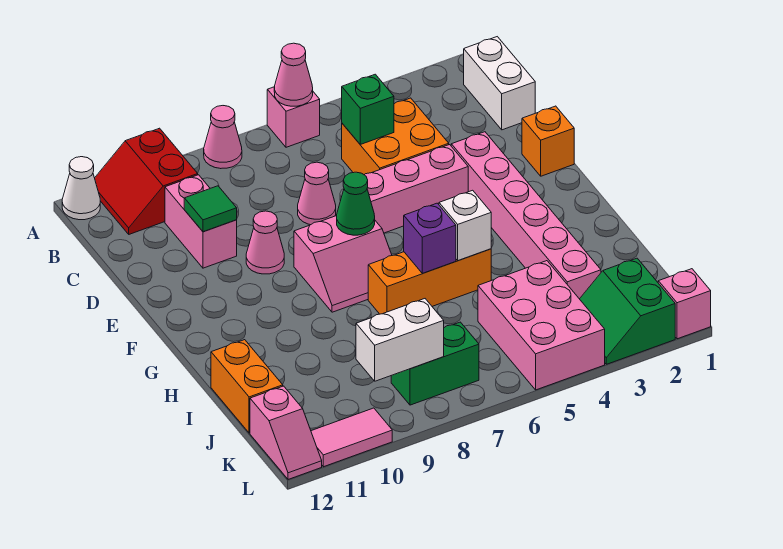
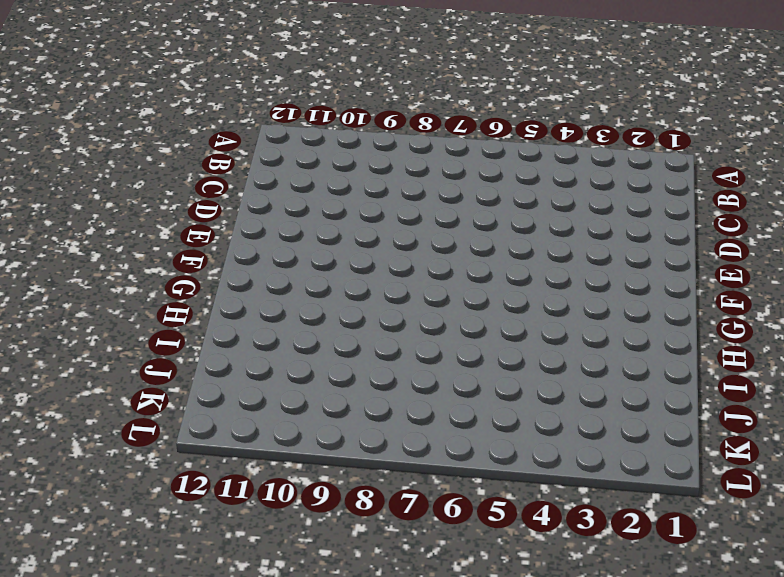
none -> pink 1x1 brick [267,87,320,147]
none -> pink 1x1 cone [204,106,242,169]
none -> red 2x2 slope [95,128,198,234]

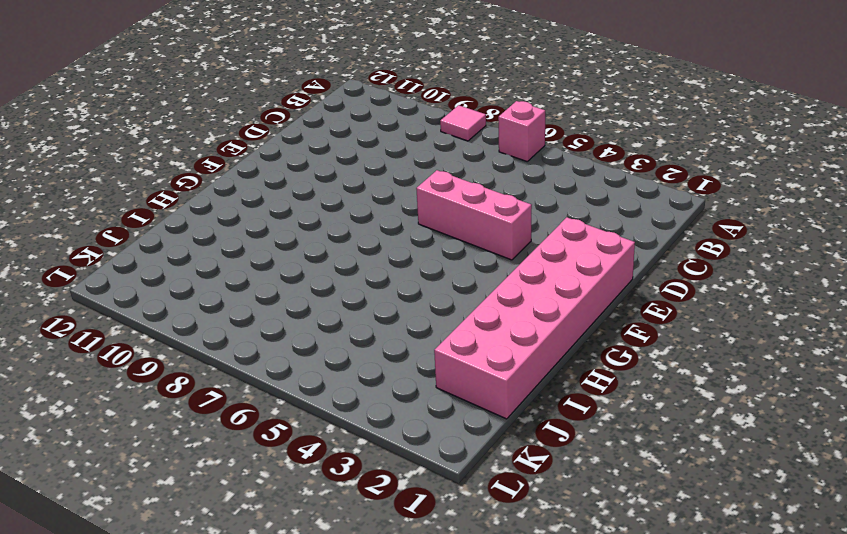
pink 1x1 tile [440,105,486,141] -> pink 1x1 cone [204,106,242,169]
pink 2x6 brick [434,217,635,419] -> orange 1x1 brick [522,106,574,176]
none -> red 2x2 slope [95,128,198,234]
none -> white 1x1 cone [62,157,100,220]
none -> white 1x2 brick [464,37,535,130]

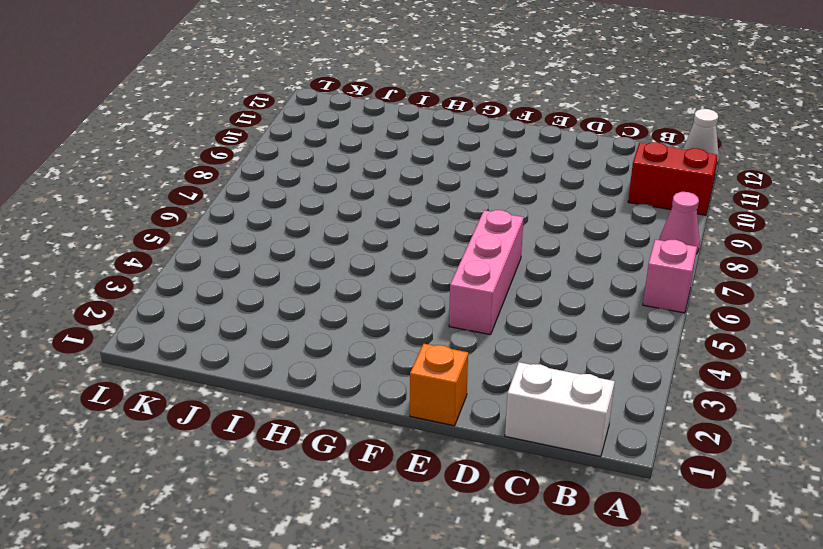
none -> orange 2x2 brick [342,98,449,174]
none -> pink 1x2 brick [165,175,237,268]
none -> pink 1x1 cone [298,162,336,225]

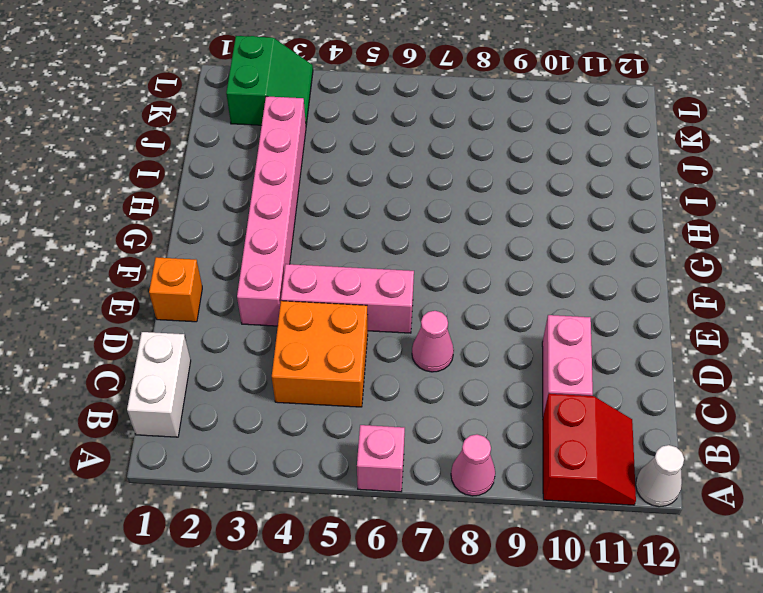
none -> pink 1x1 cone [246,211,284,274]
none -> pink 2x2 slope [294,216,392,312]
none -> orange 1x3 brick [368,249,491,314]

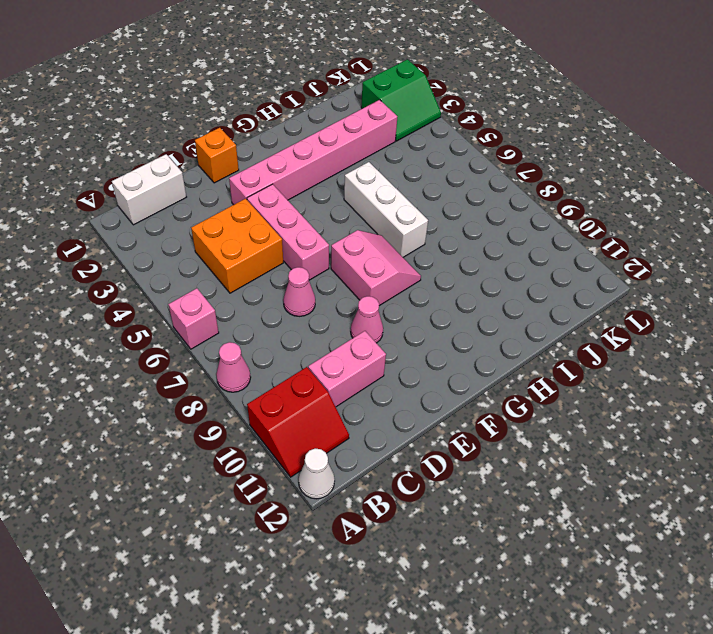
white 1x3 brick [344,162,428,257] -> orange 1x3 brick [368,249,491,314]
none -> orange 1x2 brick [211,340,283,433]
none -> pink 2x3 brick [478,261,605,390]
none -> green 1x2 brick [391,322,479,405]

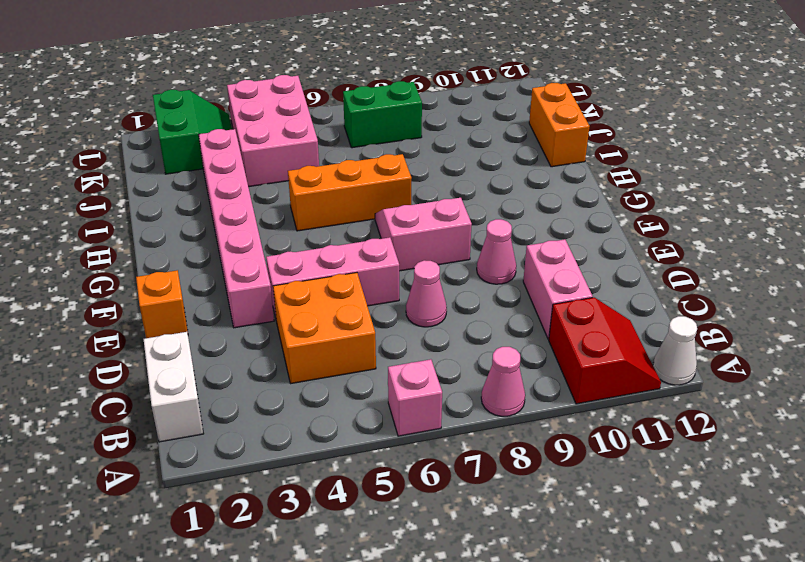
none -> pink 1x2 slope [250,386,322,479]
none -> pink 1x1 brick [658,269,711,339]
none -> pink 1x2 tile [311,408,392,467]

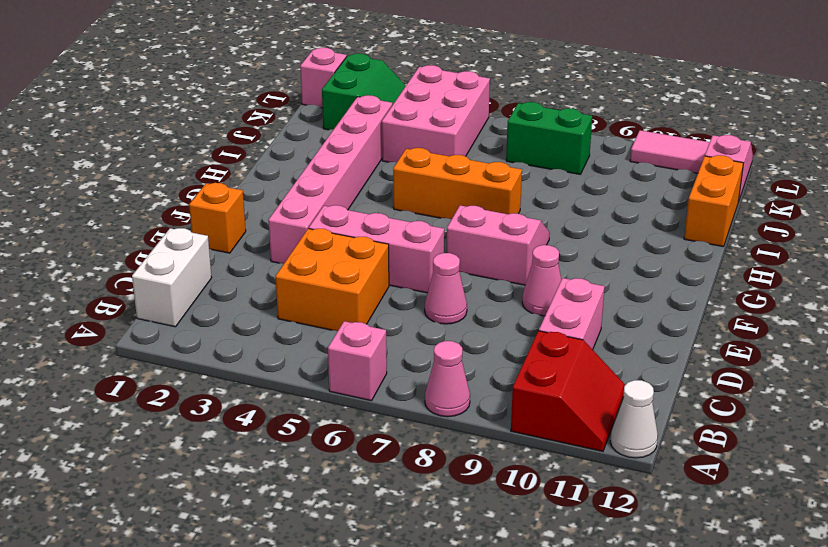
none -> pink 1x1 cone [274,43,313,106]
none -> green 1x1 brick [342,74,394,144]
none -> green 1x1 tile [184,186,237,232]

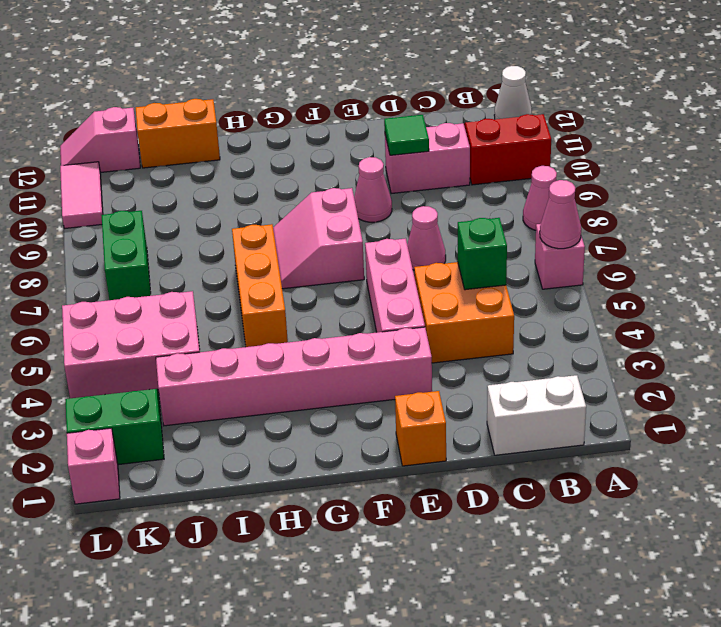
none -> green 1x1 cone [337,172,375,235]
none -> white 1x1 brick [439,190,491,261]
none -> purple 1x1 brick [404,203,456,273]

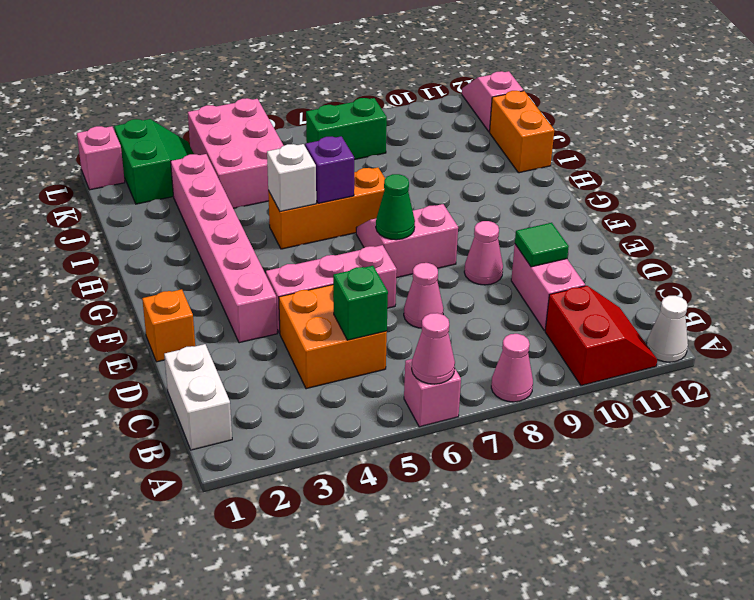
none -> pink 1x2 tile [311,408,392,467]
none -> white 1x2 brick [356,299,444,381]

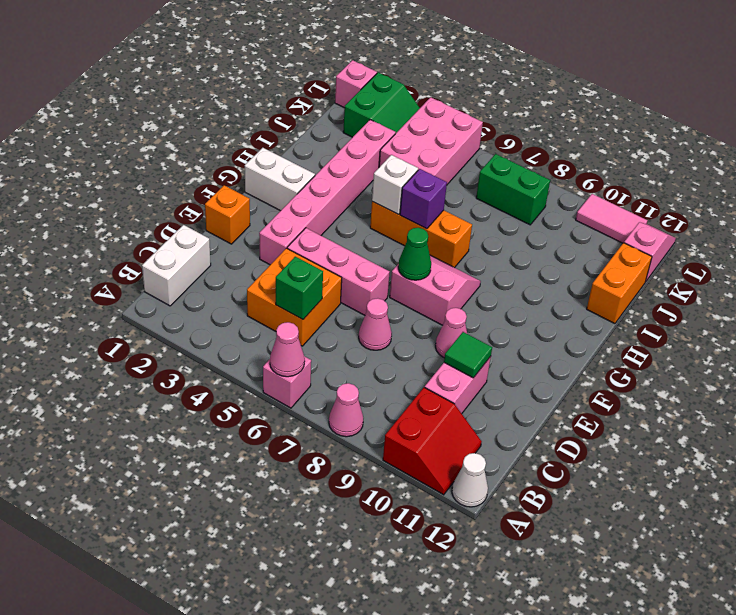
white 1x2 brick [245,148,315,211] -> white 1x2 brick moved to [356,299,444,381]

